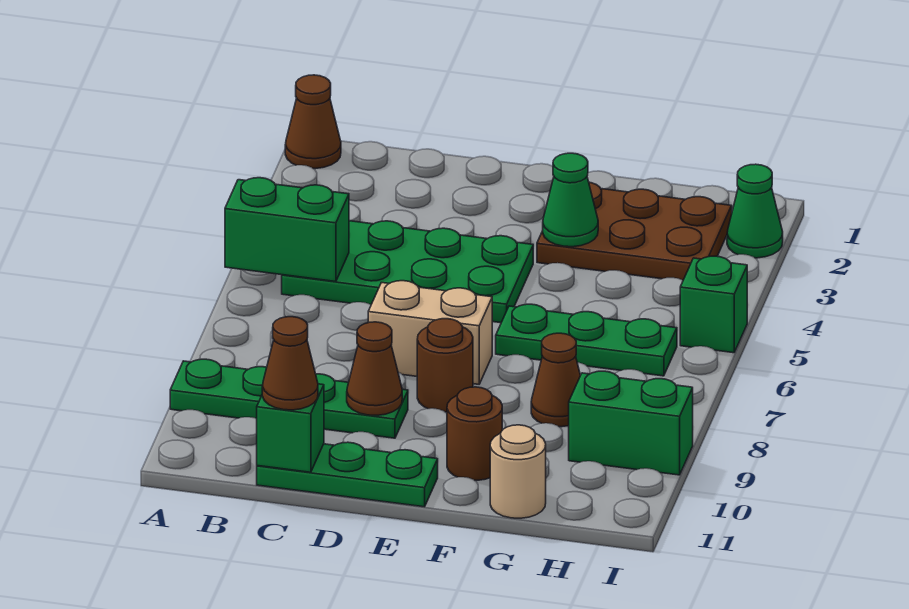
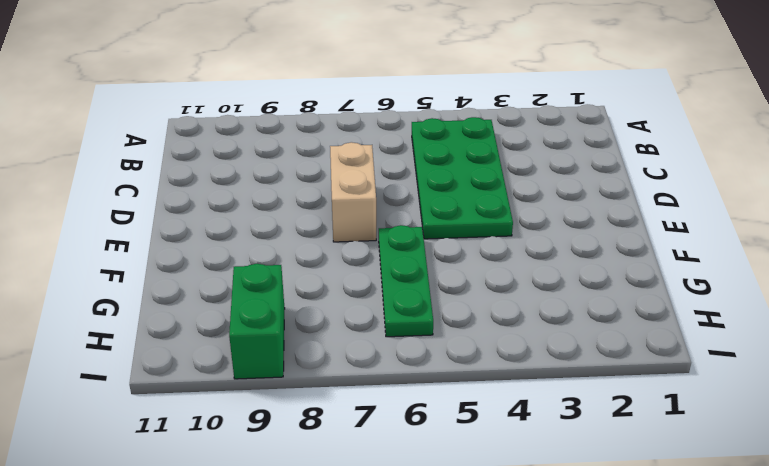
none -> brown 1x1 cone [285,75,341,169]
none -> green 1x4 plate [170,359,408,438]
none -> green 1x3 plate [257,442,438,507]

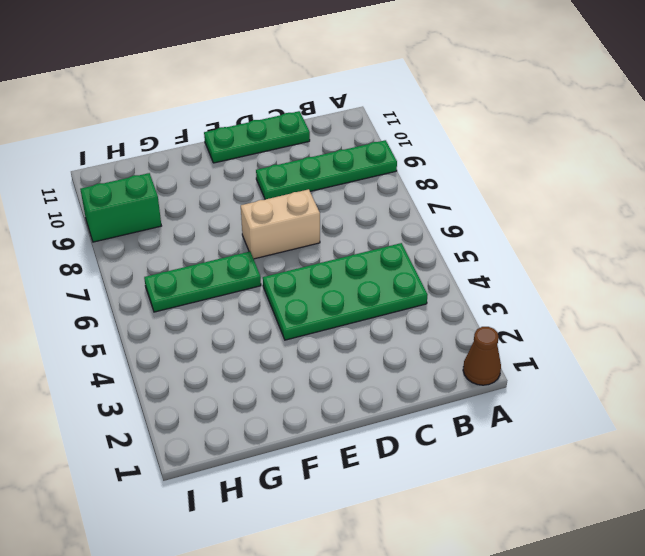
none -> brown 1x1 round brick [417,319,473,412]
none -> brown 2x3 plate [537,182,732,280]
none -> brown 1x1 round brick [447,387,502,480]

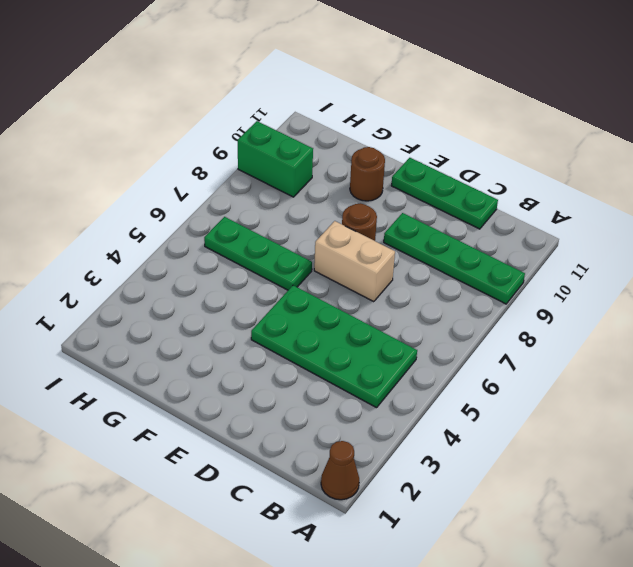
none -> brown 2x3 plate [537,182,732,280]
none -> brown 1x1 cone [531,333,580,427]
none -> tan 1x1 round brick [490,425,546,518]

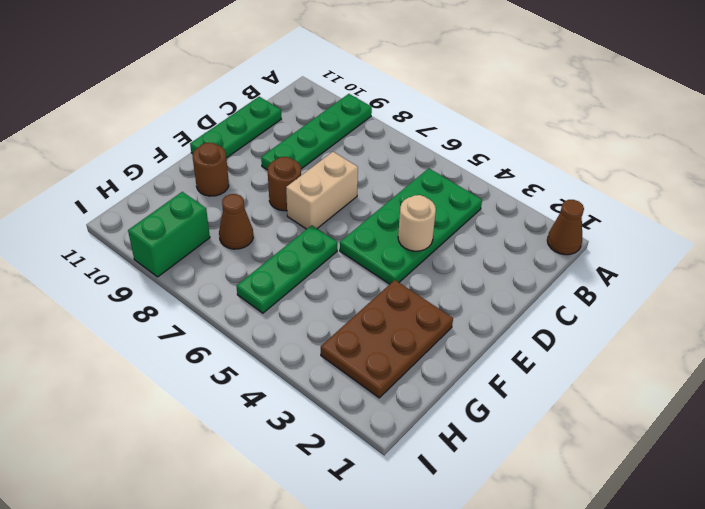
tan 1x1 round brick [398,195,436,251] -> tan 1x1 round brick moved to [490,425,546,518]
none -> green 1x1 cone [727,164,783,258]
none -> green 1x1 brick [680,256,747,353]
none -> green 1x2 brick [225,178,349,282]

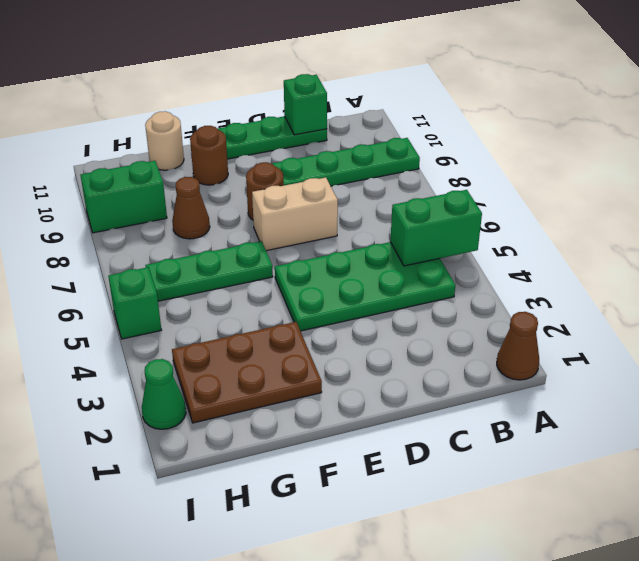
none -> brown 1x1 cone [347,322,402,415]
none -> green 1x1 cone [543,153,598,247]
none -> brown 1x1 cone [262,317,318,410]

